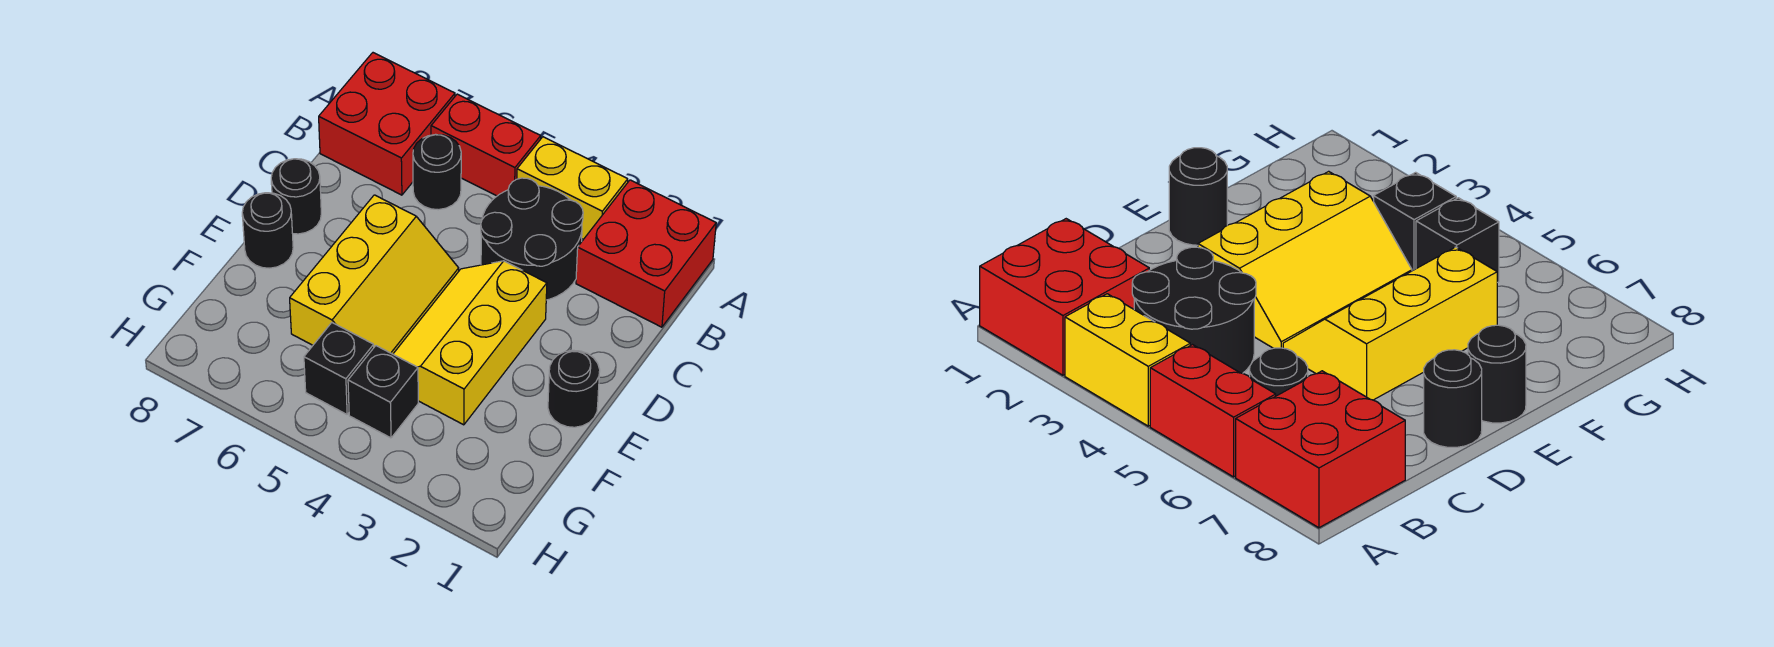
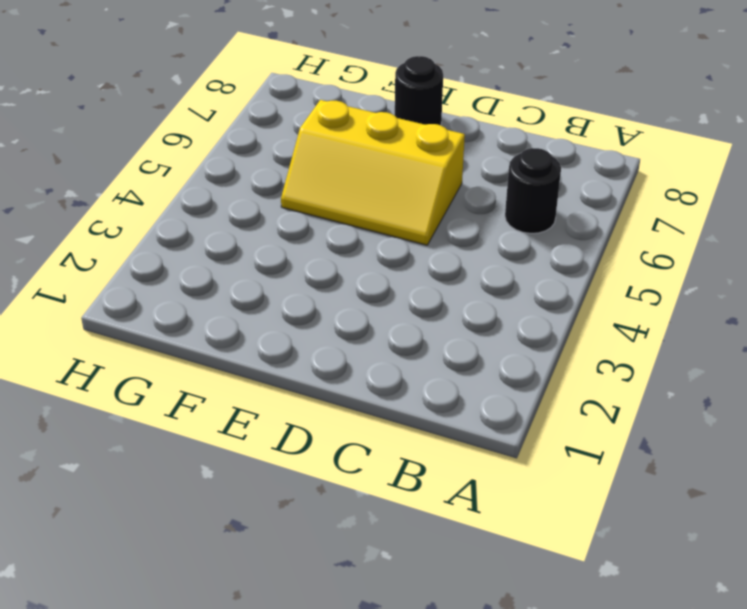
none -> red 2x2 brick [576,180,716,327]
none -> yellow 1x2 brick [517,137,628,239]
none -> red 1x2 brick [431,94,541,196]

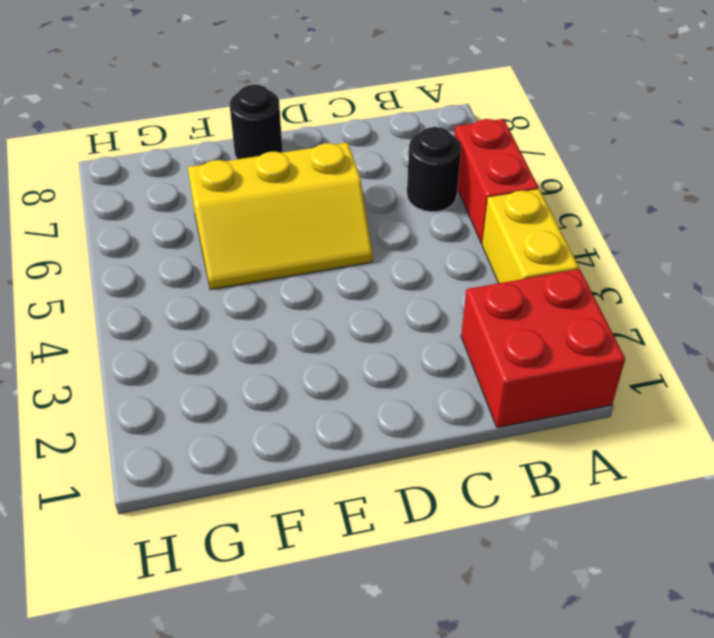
none -> red 2x2 brick [319,53,455,195]
none -> black 2x2 round brick [481,178,583,300]
none -> yellow 2x3 slope [393,261,547,425]

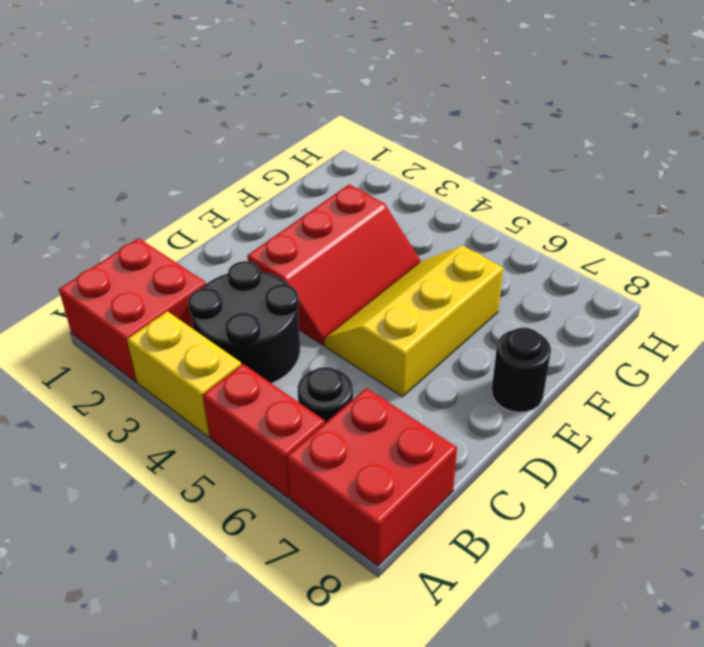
red 2x3 slope [247,184,420,345] -> yellow 2x3 slope [393,261,547,425]
none -> black 1x1 round brick [271,159,321,234]
none -> black 1x1 round brick [548,350,600,427]
none -> black 1x1 brick [348,346,418,438]

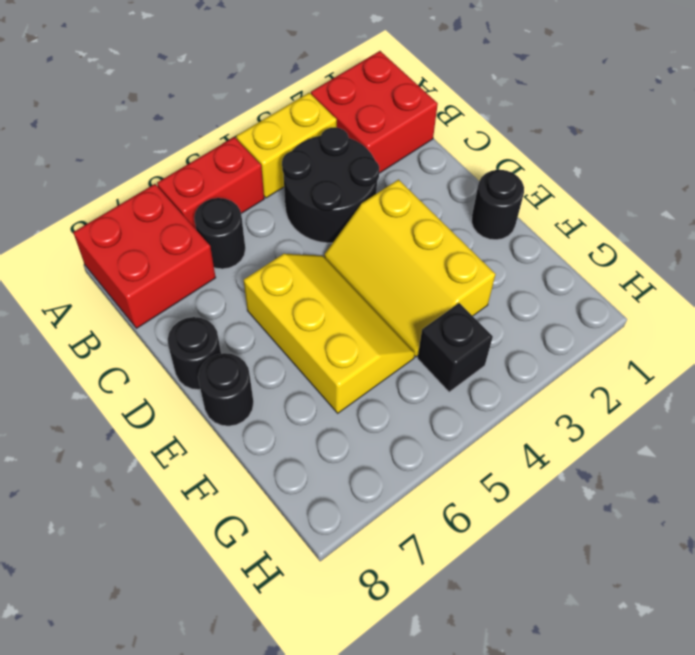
none -> black 1x1 brick [304,323,374,414]

